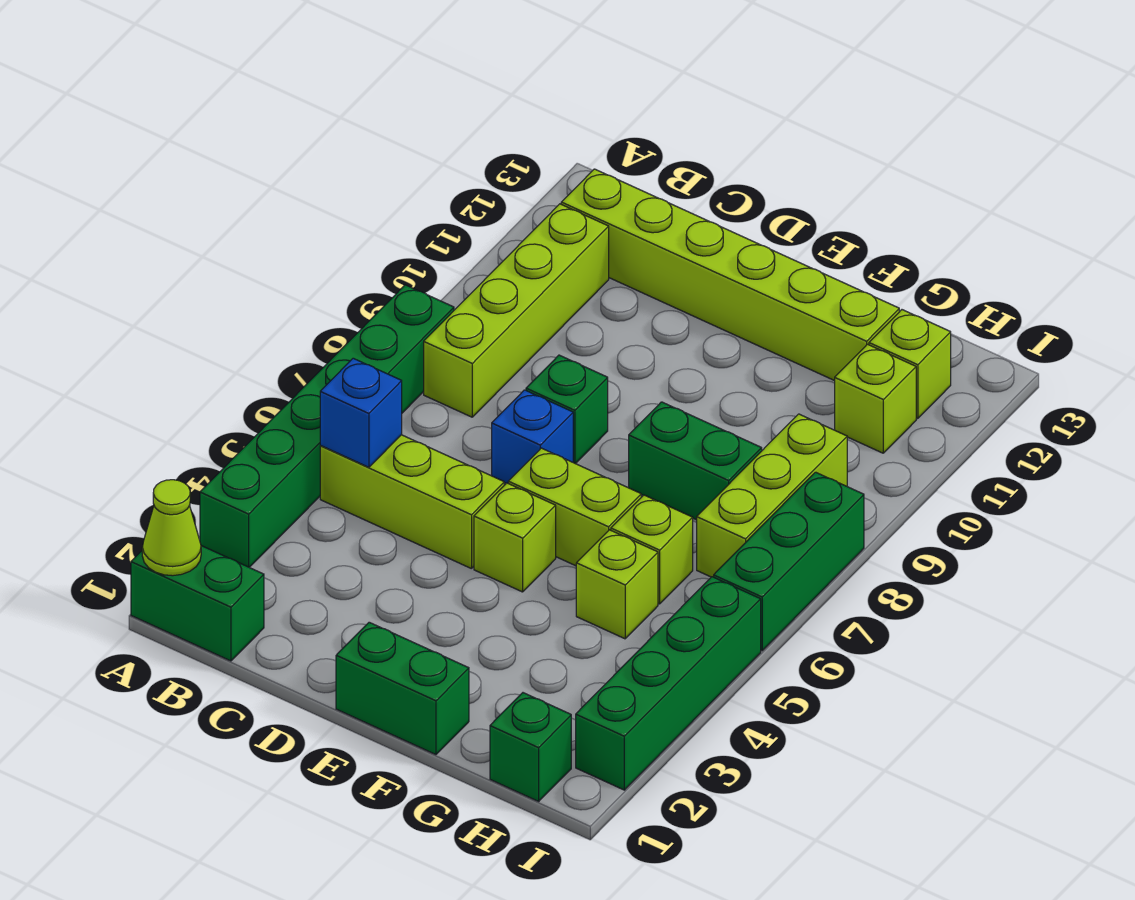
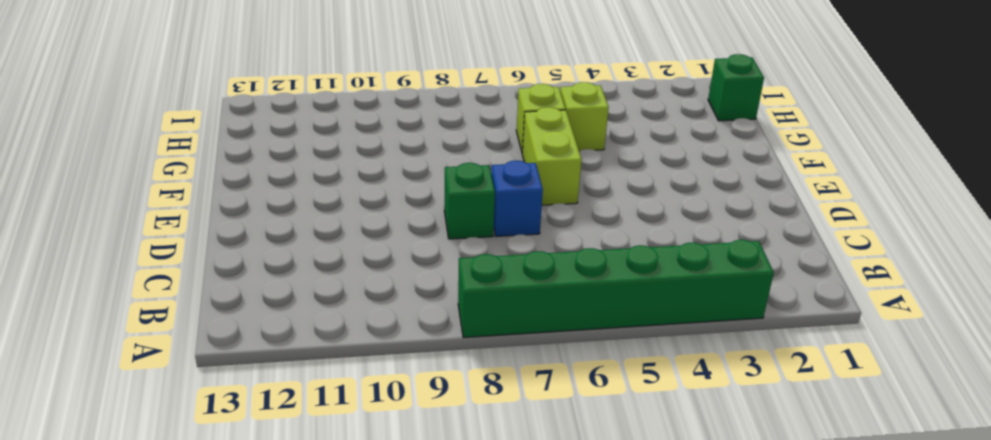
none -> green 1x2 brick [131,546,264,661]
none -> lime 1x3 brick [320,435,504,569]
none -> lime 1x4 brick [424,204,609,417]

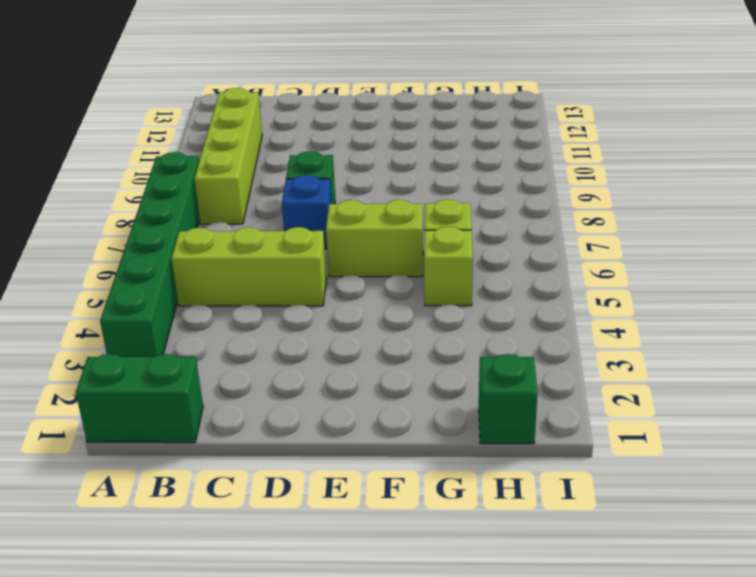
none -> lime 1x6 brick [561,169,899,381]
none -> green 1x2 brick [336,622,469,755]
none -> lime 1x1 brick [474,483,556,592]

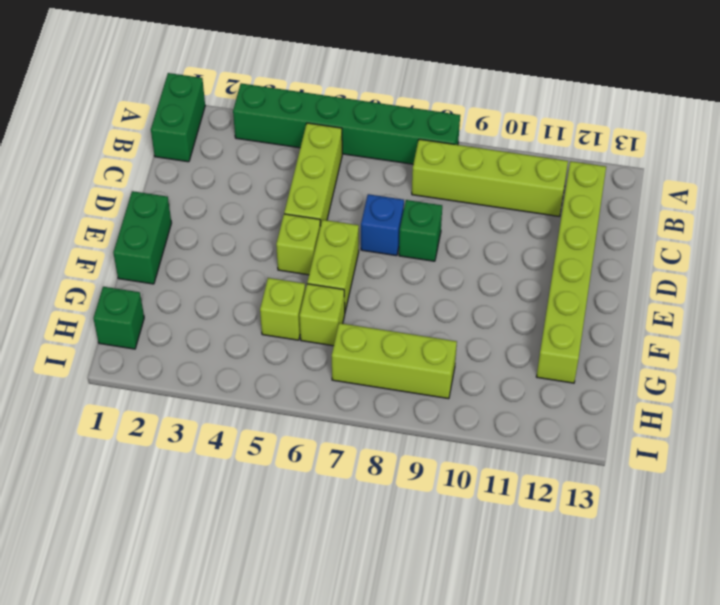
none -> green 1x2 brick [629,402,762,520]
none -> lime 1x1 brick [835,344,916,453]
none -> lime 1x1 brick [869,310,951,419]

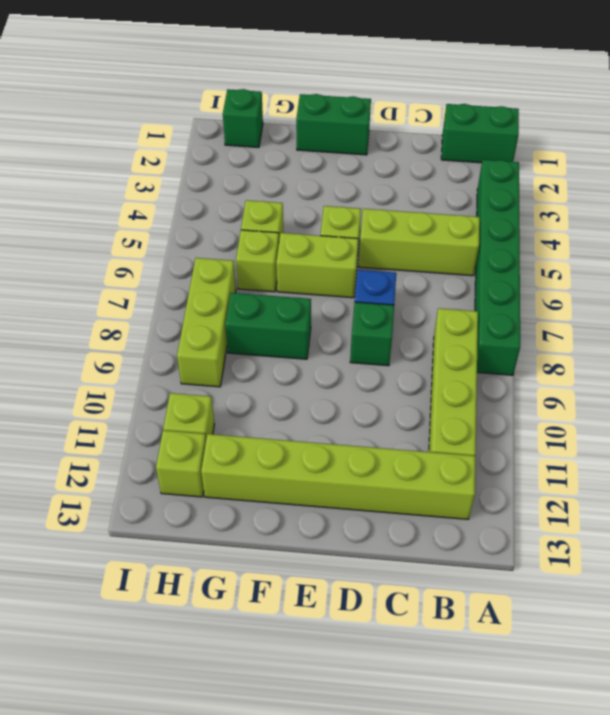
none -> green 1x4 brick [576,577,761,790]
none -> green 1x3 brick [714,472,864,651]
none -> lime 1x1 cone [142,480,201,576]

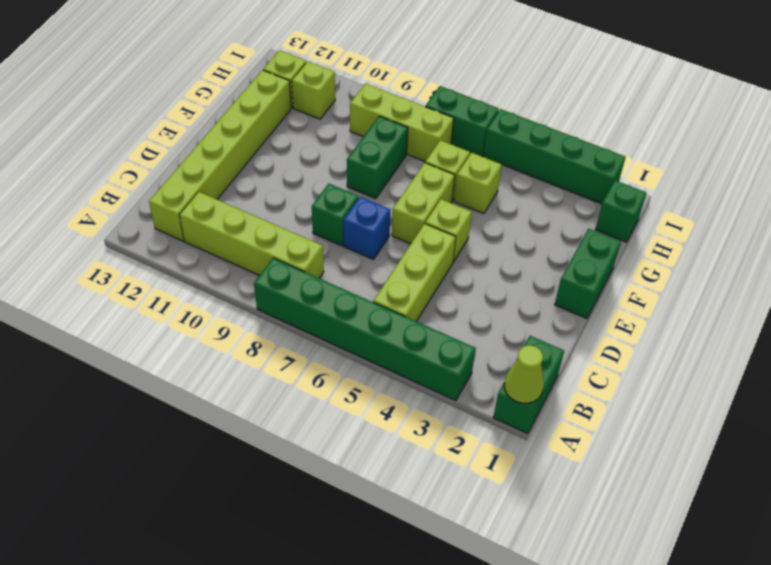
green 1x2 brick [425,86,499,156] -> green 1x3 brick [714,472,864,651]
none -> blue 1x1 brick [320,358,402,467]

